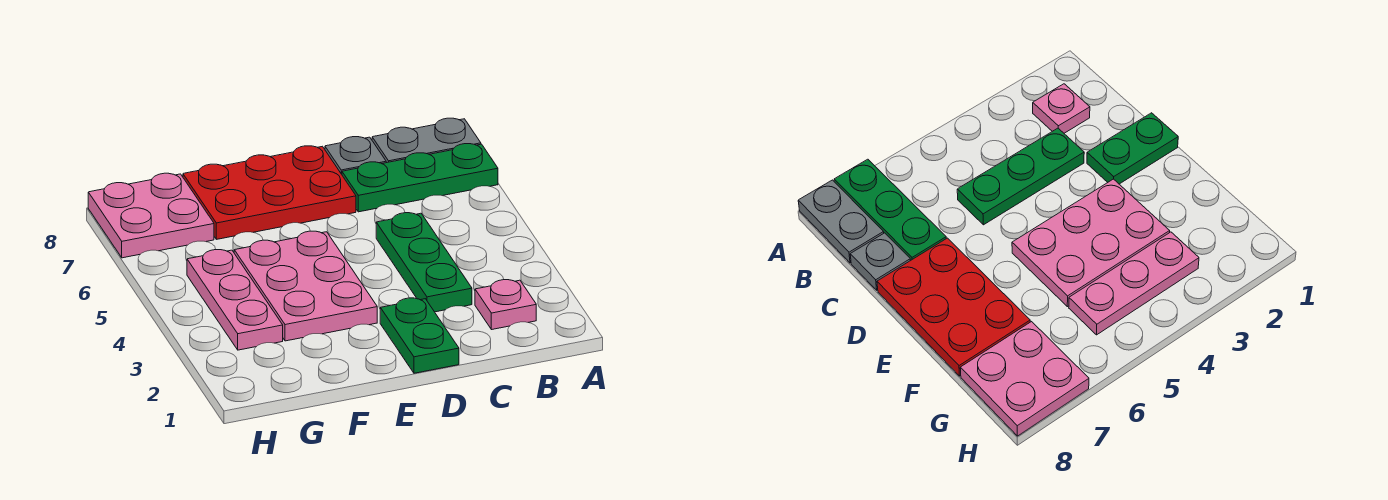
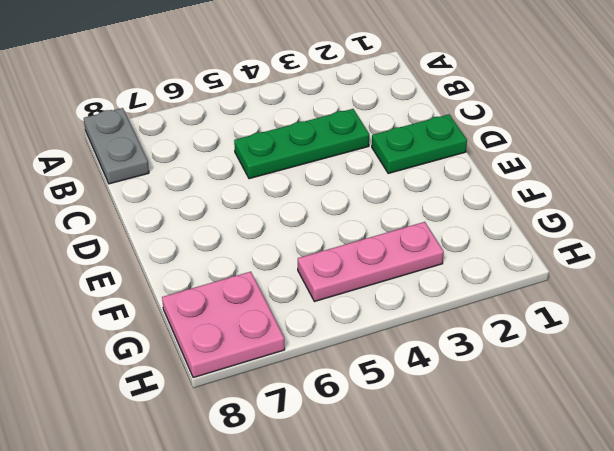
none -> green 1x3 plate [342,144,498,212]
none -> pink 1x1 plate [475,280,536,330]

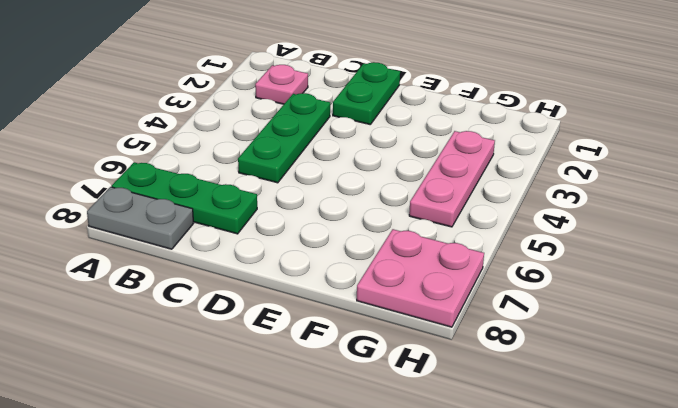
none -> grey 1x1 plate [325,137,386,174]
none -> red 2x3 plate [183,146,356,239]

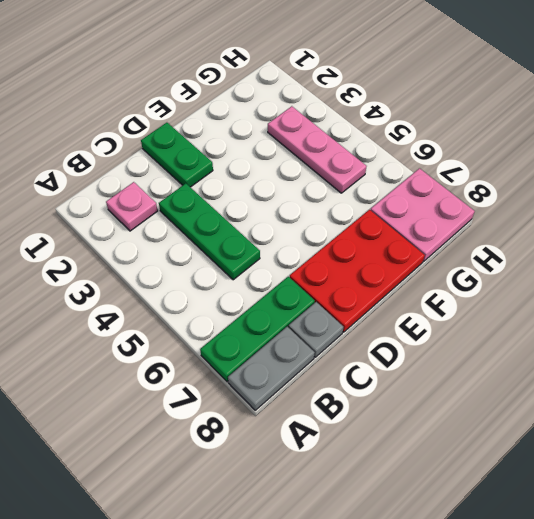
none -> pink 2x3 plate [234,231,377,341]

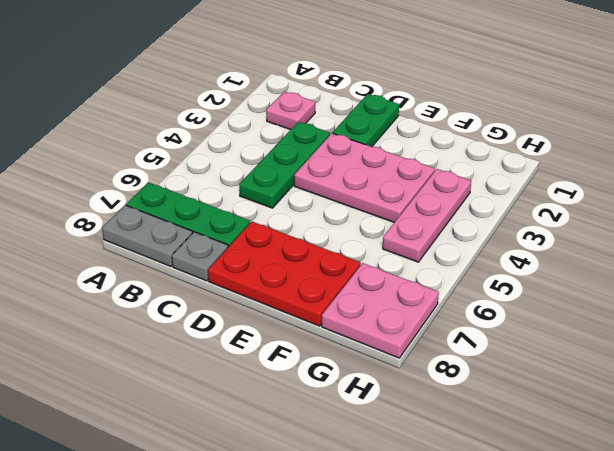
pink 2x3 plate [294,133,435,222] -> pink 2x3 plate turned to [234,231,377,341]

